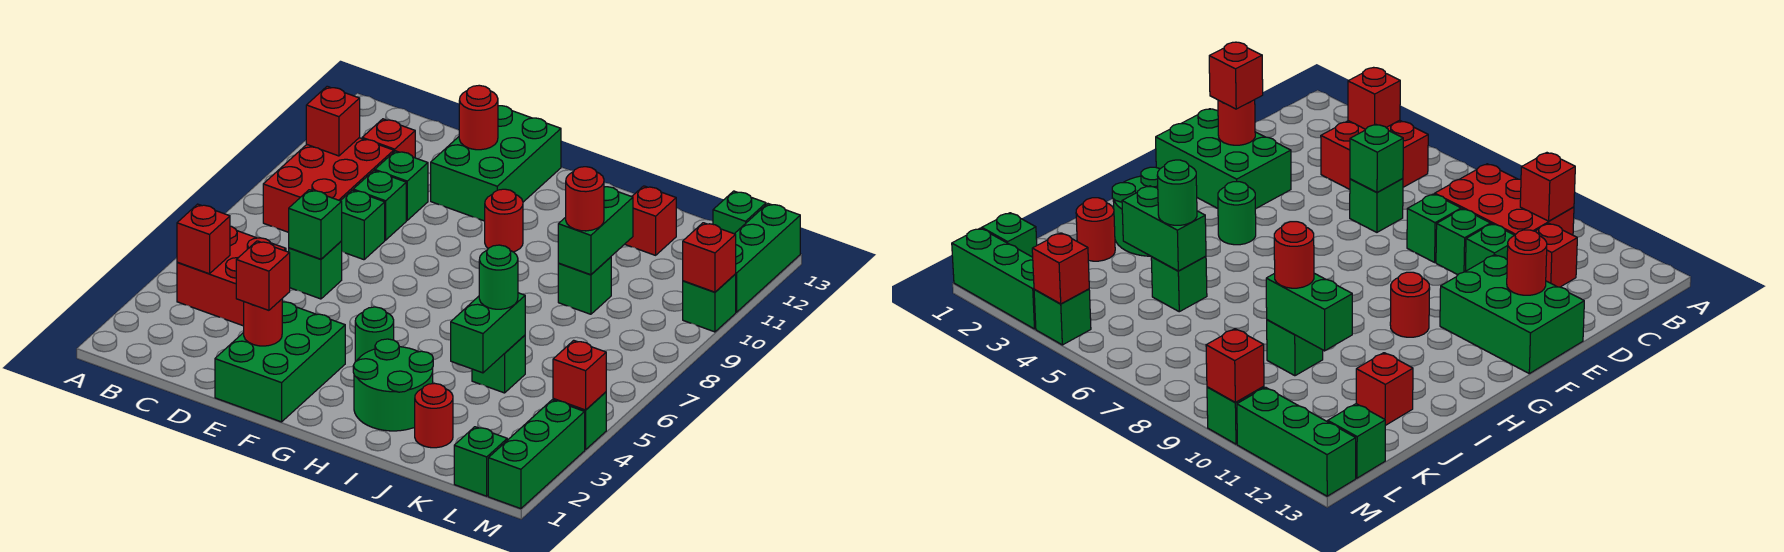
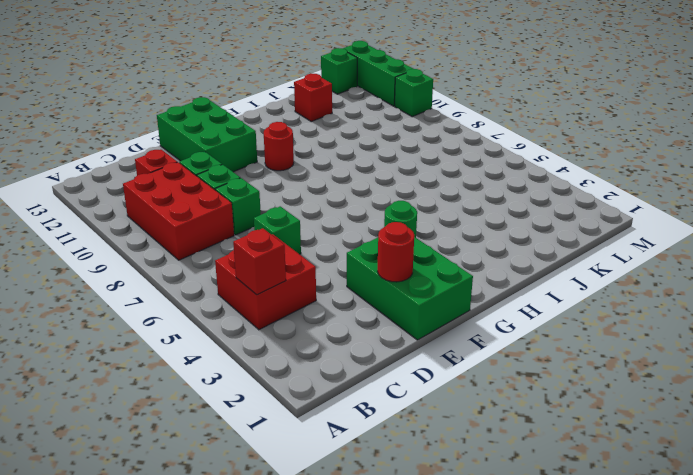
none -> green 2x2 round brick [353,339,433,431]
none -> red 1x1 round brick [415,383,453,448]
none -> green 1x1 brick [472,335,525,393]
none -> green 1x1 brick [558,257,611,314]

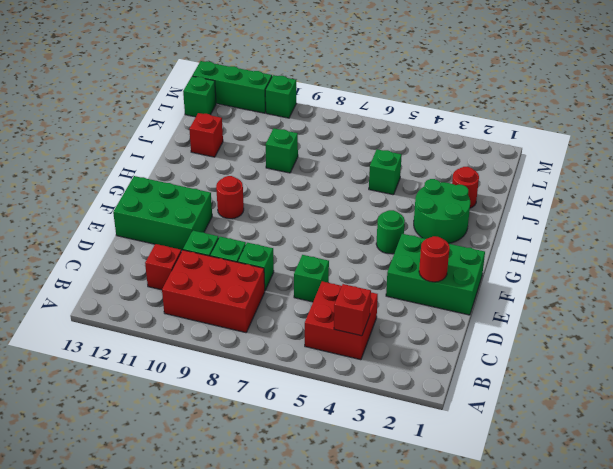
none -> green 1x1 brick [454,427,507,496]
none -> green 1x3 brick [488,400,585,509]
none -> green 1x1 brick [553,392,606,450]
none -> red 1x1 brick [306,86,360,156]

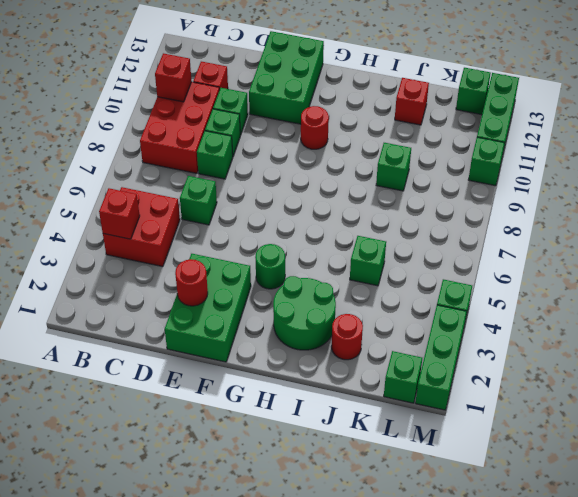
none -> green 1x1 brick [289,190,342,259]
none -> red 1x1 round brick [459,85,498,150]
none -> green 1x2 brick [451,293,525,373]
none -> green 1x2 brick [558,187,633,275]

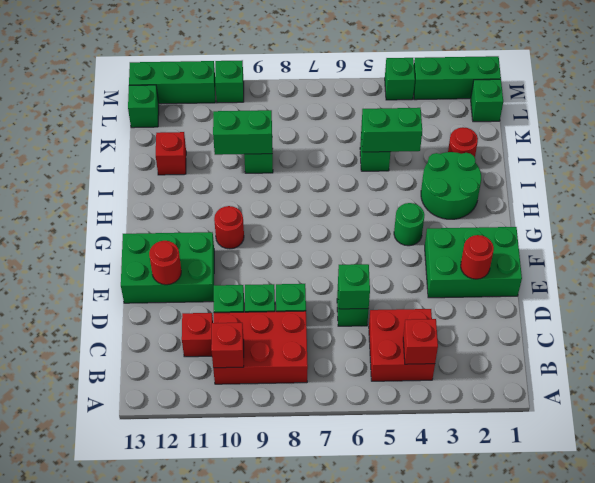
none -> red 1x1 brick [553,340,606,410]
none -> red 1x1 brick [683,223,736,292]
none -> red 1x1 brick [236,241,290,310]
none -> green 1x1 round brick [479,245,518,309]

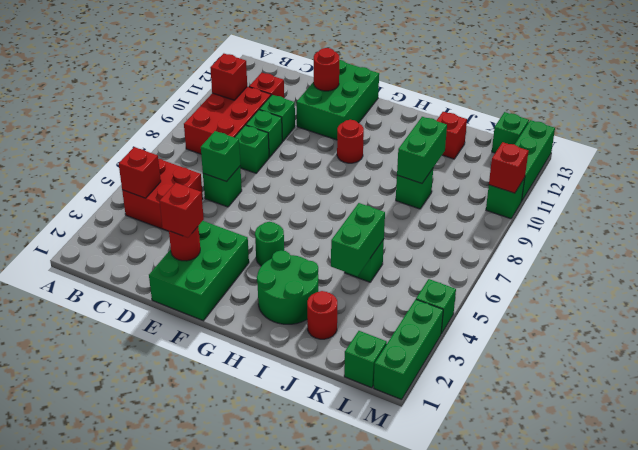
none -> red 1x1 brick [553,340,606,410]
none -> green 1x1 round brick [479,245,518,309]
none -> red 1x1 round brick [566,167,604,231]

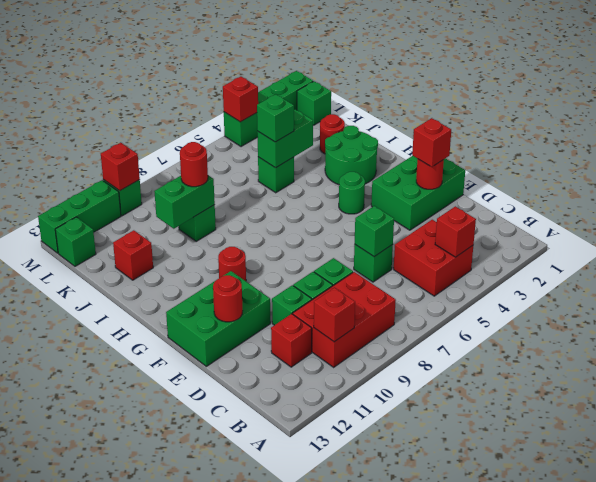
green 1x1 brick [257,94,294,142] -> green 1x1 round brick [479,245,518,309]

